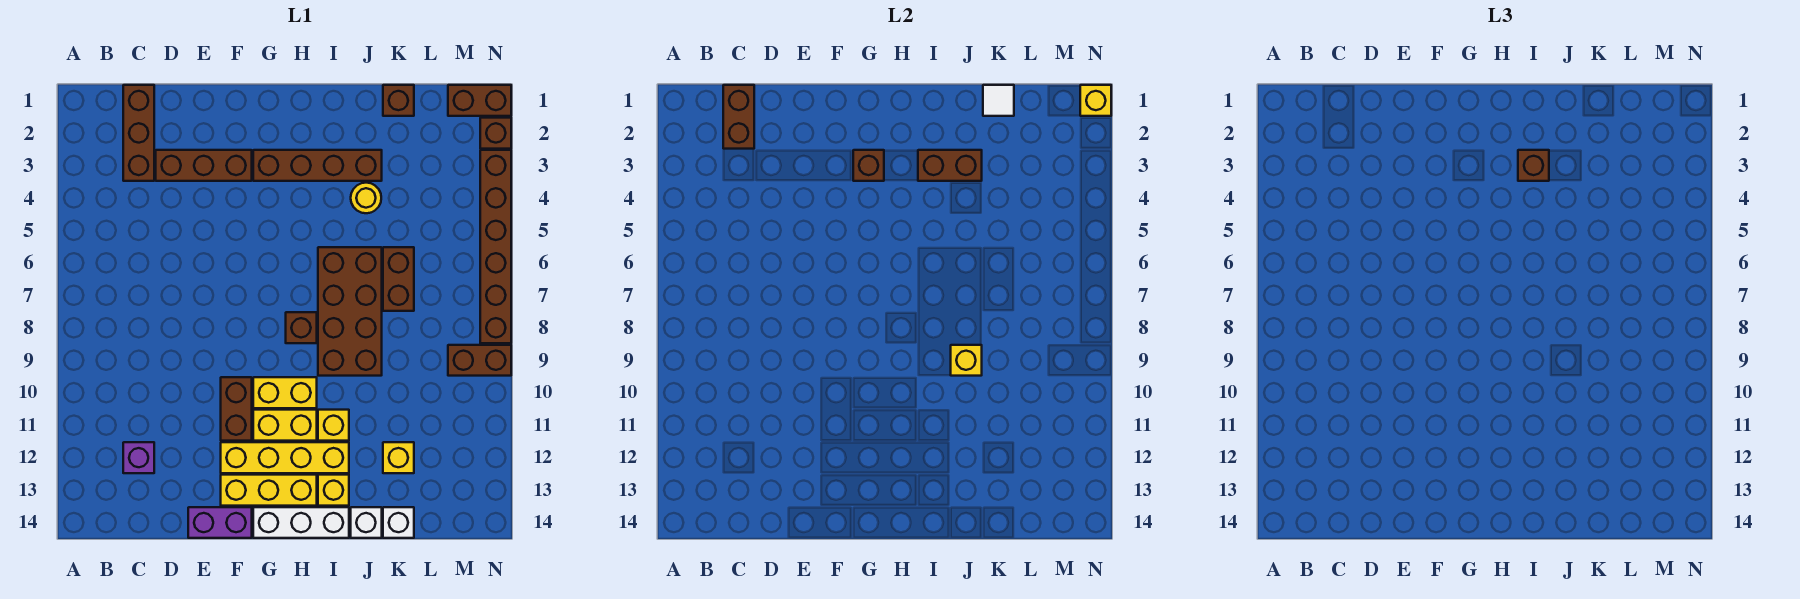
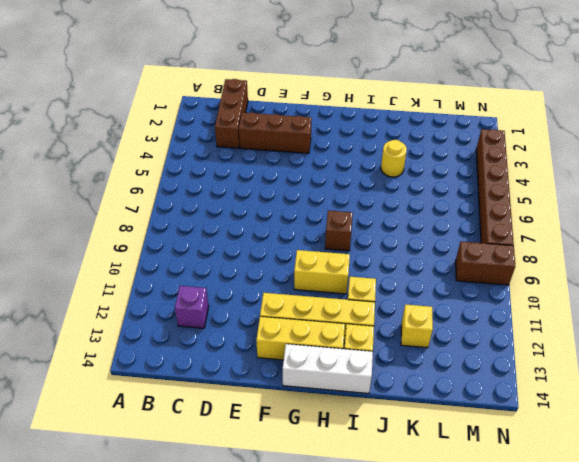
none -> purple 1x2 brick [188,507,252,538]
none -> brown 1x2 brick [221,377,252,441]
none -> brown 1x4 brick [253,150,382,181]
none -> yellow 1x2 brick [253,410,317,441]

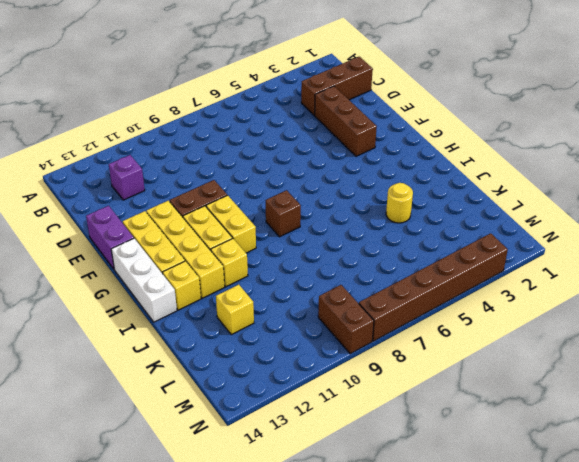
none -> brown 1x4 brick [253,150,382,181]
none -> brown 2x4 brick [318,247,382,376]
none -> white 1x1 brick [351,507,382,538]
none -> brown 1x1 brick [383,85,414,116]

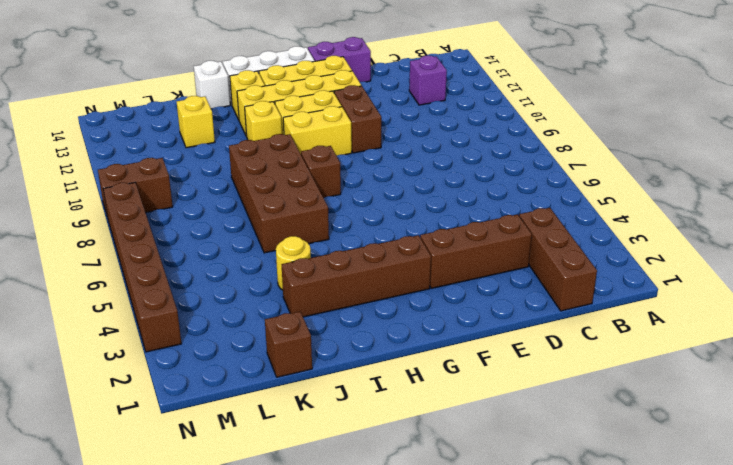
none -> brown 1x2 brick [383,247,414,311]
none -> white 1x1 brick [383,507,414,538]
none -> brown 1x2 brick [448,85,511,116]
none -> brown 1x1 brick [480,118,511,149]

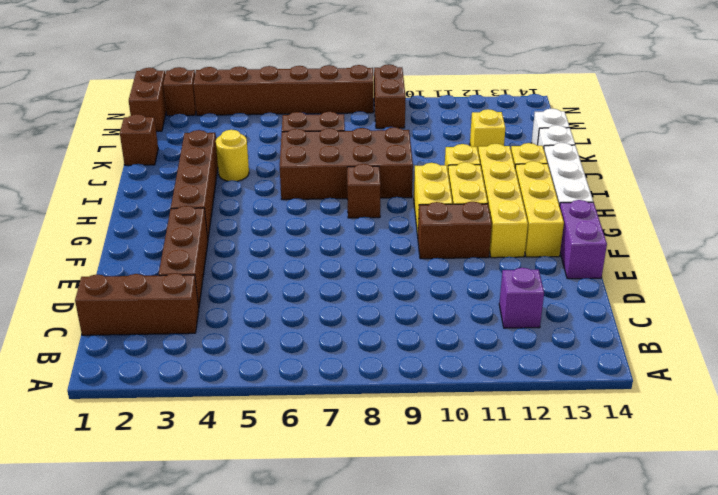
none -> brown 1x2 brick [723,85,754,149]
none -> brown 1x1 brick [853,150,884,181]
none -> brown 1x2 brick [918,150,982,181]
none -> yellow 1x1 brick [951,345,982,376]

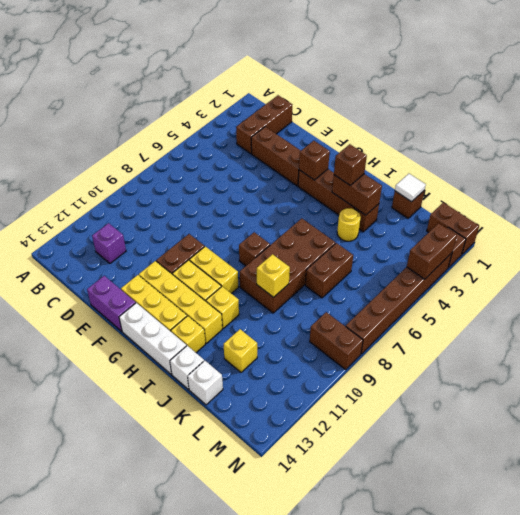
brown 1x2 brick [407,223,457,279] -> brown 1x2 brick moved to [723,85,754,149]
none -> yellow 1x1 brick [1080,85,1111,116]

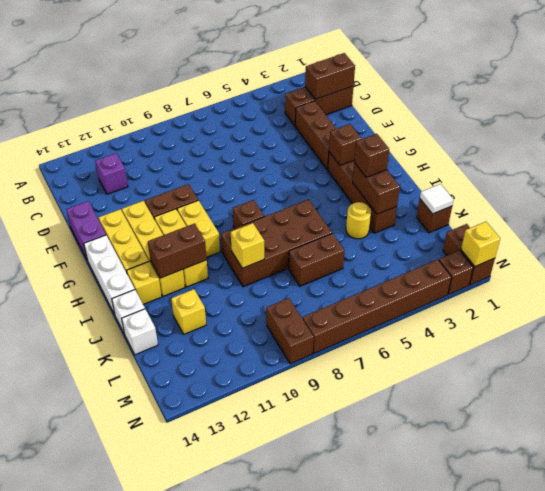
brown 1x2 brick [148,224,207,278] -> none

